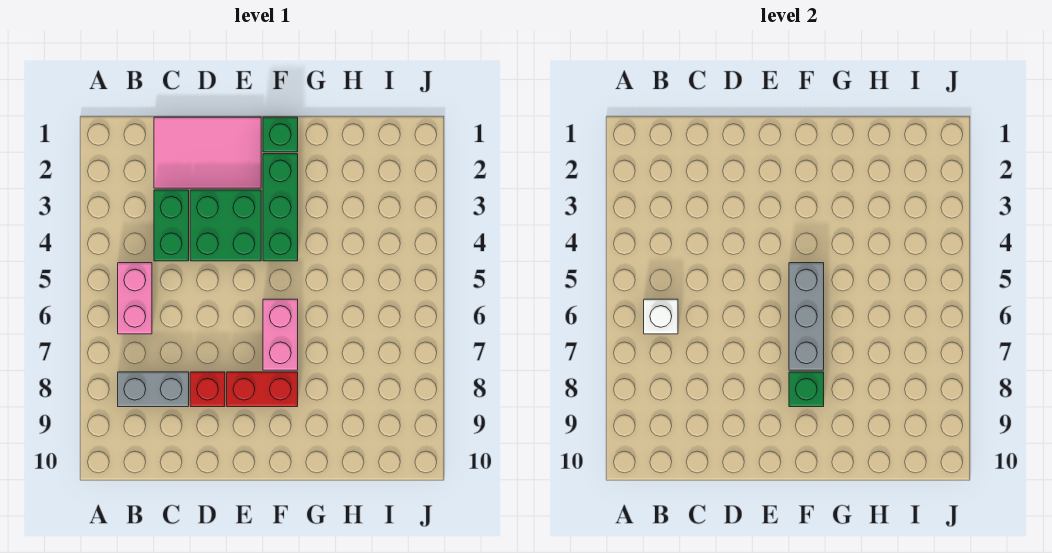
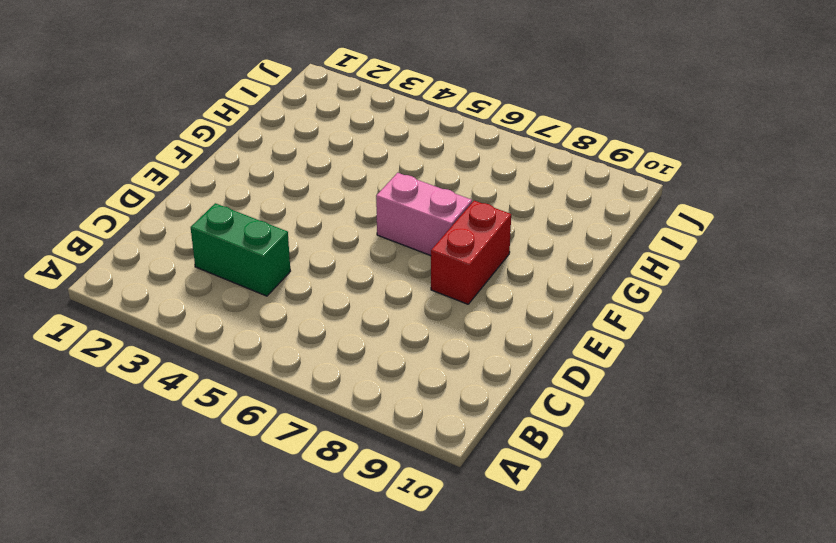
none -> pink 1x2 brick [118,263,152,334]
none -> grey 1x2 brick [118,372,189,407]
none -> pink 2x3 tile [154,117,261,188]

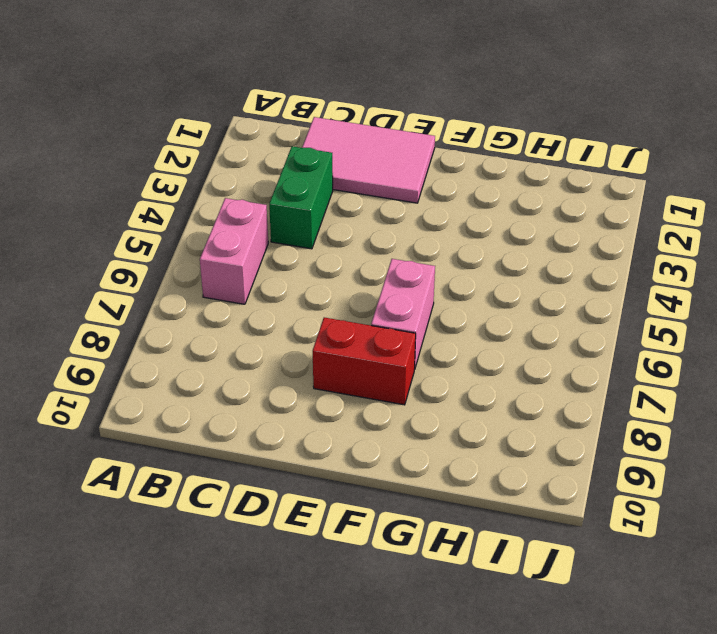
none -> grey 1x2 brick [118,372,189,407]
none -> green 2x2 brick [190,190,261,261]
none -> red 1x1 brick [190,372,225,407]

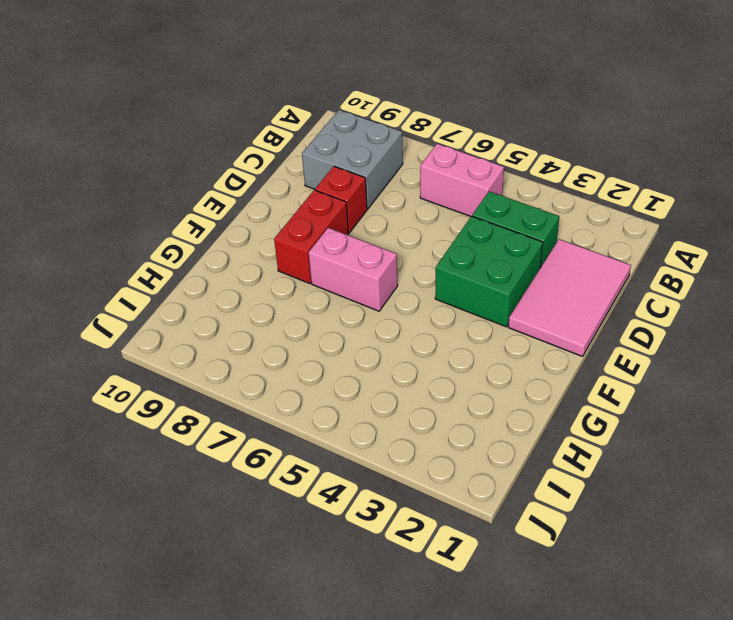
grey 2x2 brick [302,110,403,209] -> grey 1x2 brick [118,372,189,407]
none -> green 1x1 brick [263,117,298,152]
none -> green 1x3 brick [263,154,298,261]
none -> white 1x1 brick [644,299,678,334]

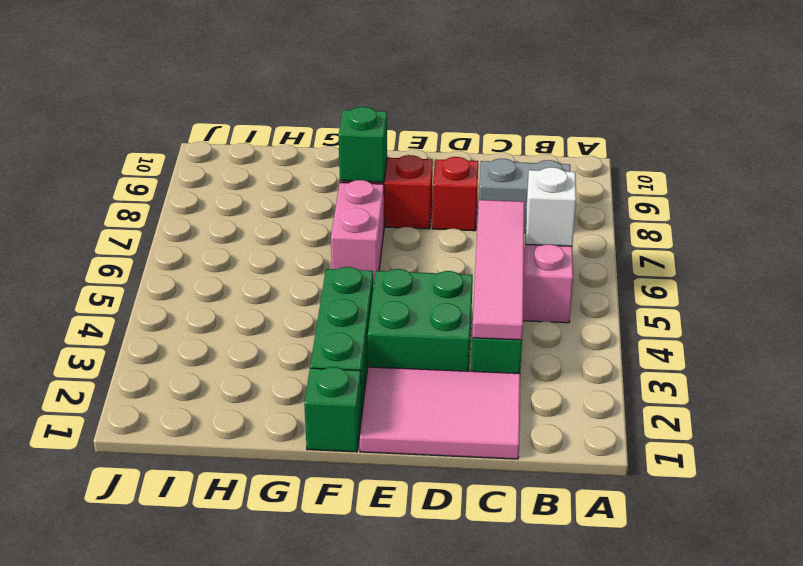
pink 1x4 tile [472,200,525,340] -> none
none -> grey 1x3 brick [789,263,824,370]

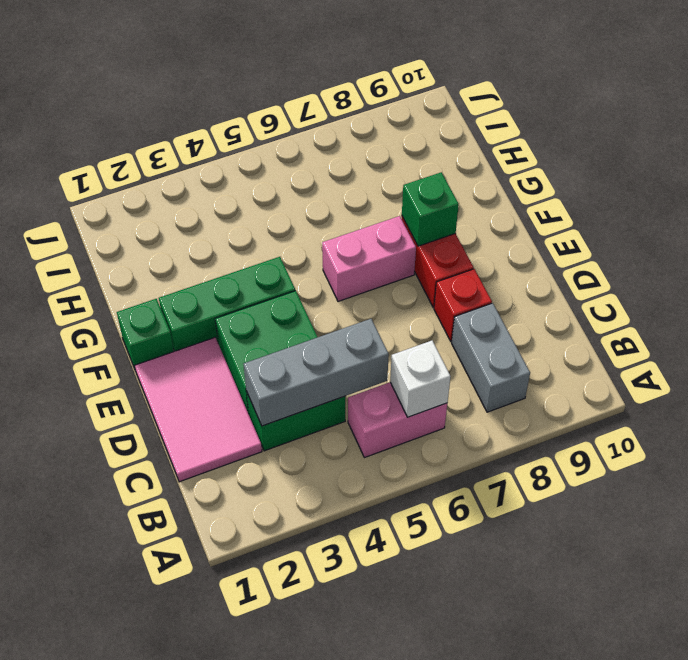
grey 1x3 brick [244,319,389,426] -> grey 1x3 brick moved to [789,263,824,370]

